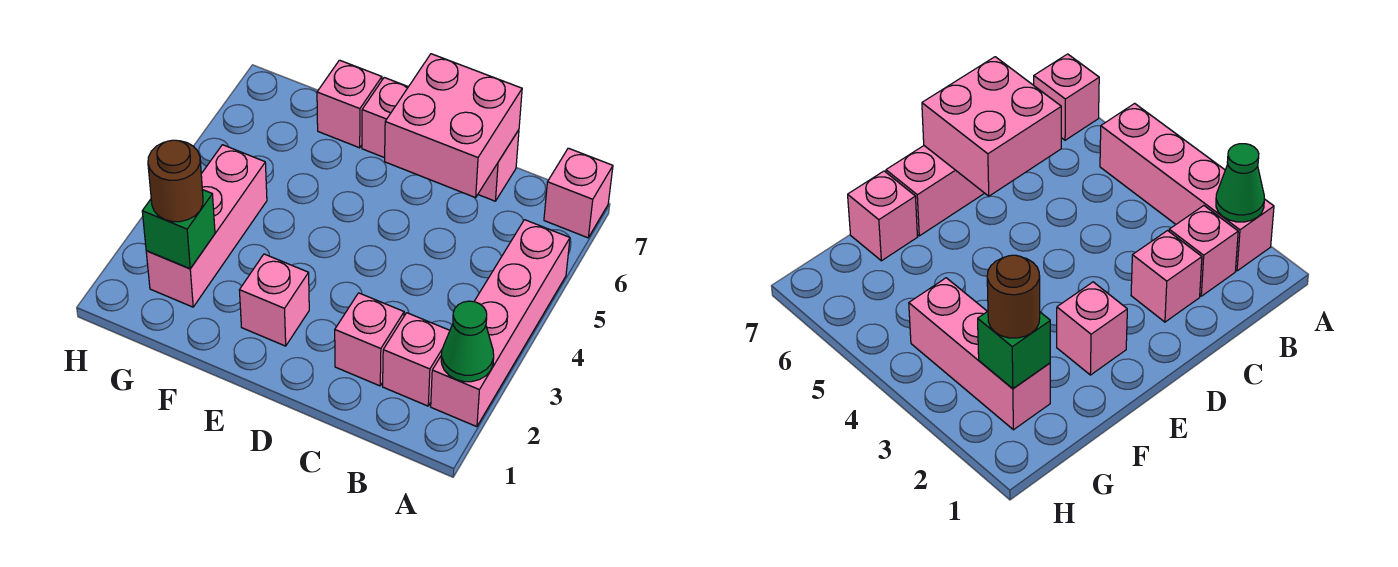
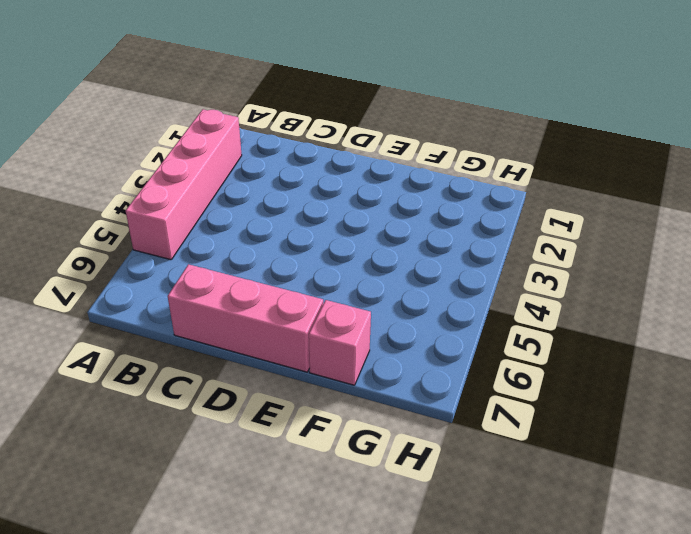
none -> pink 1x1 brick [544,148,613,238]
none -> pink 1x1 brick [383,313,450,406]
none -> pink 1x1 brick [335,293,404,386]

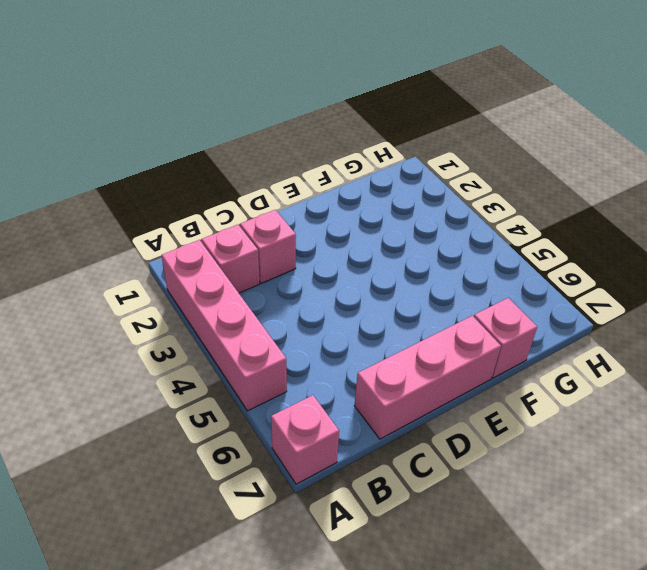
none -> pink 1x1 brick [239,254,309,346]
none -> pink 1x3 brick [146,145,267,307]
none -> green 1x1 cone [441,301,494,382]

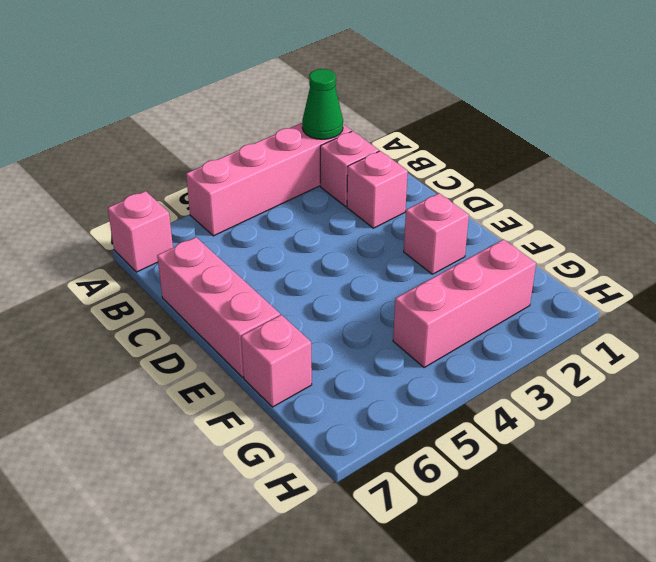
none -> pink 2x2 brick [385,54,522,198]
none -> green 1x1 brick [142,190,215,269]
none -> brown 1x1 round brick [148,140,203,222]

